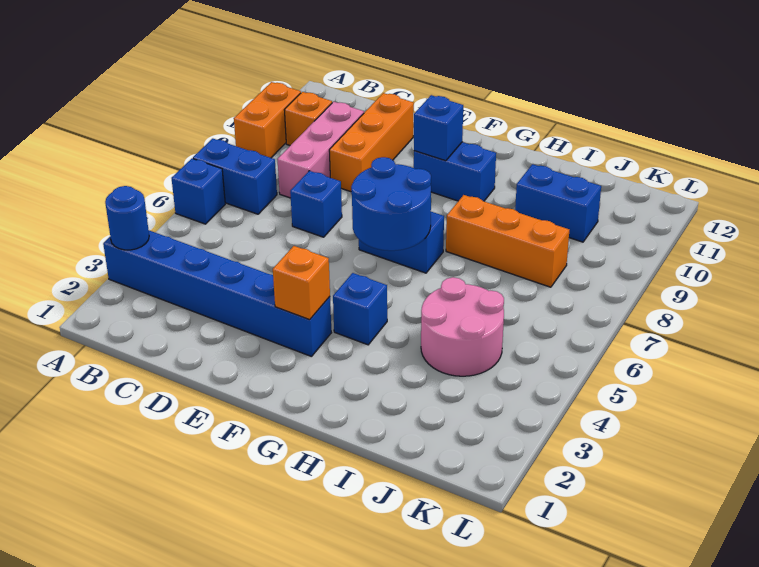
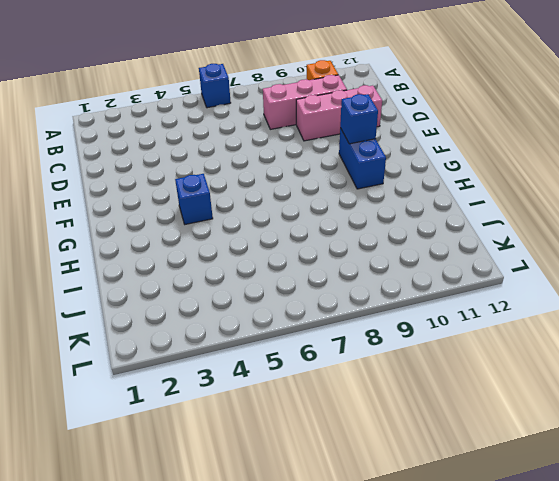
pink 1x3 brick [296,85,382,141] -> orange 1x3 brick [329,93,414,192]
none -> blue 1x6 brick [103,231,331,357]
none -> blue 1x2 brick [193,139,277,214]
none -> orange 1x2 brick [234,82,301,158]

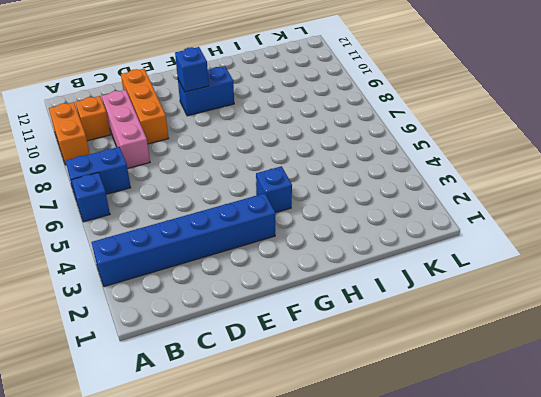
none -> blue 1x1 brick [290,171,342,237]
none -> blue 1x2 brick [359,212,444,273]
none -> orange 1x3 brick [446,195,569,287]

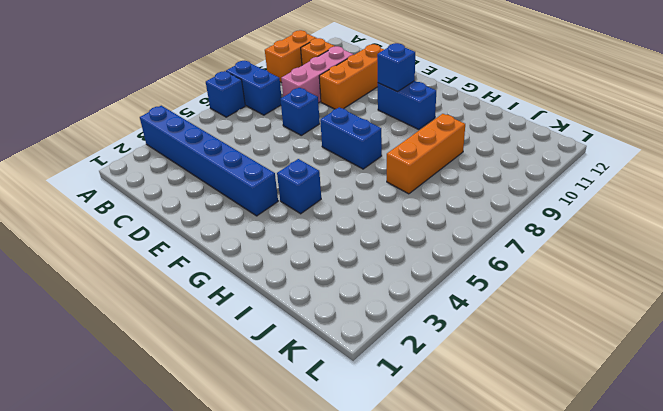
orange 1x3 brick [387,114,465,194] -> orange 1x3 brick turned to [446,195,569,287]
none -> pink 2x2 round brick [421,277,504,376]
none -> blue 1x2 brick [515,164,601,242]
none -> blue 1x1 round brick [105,186,149,250]

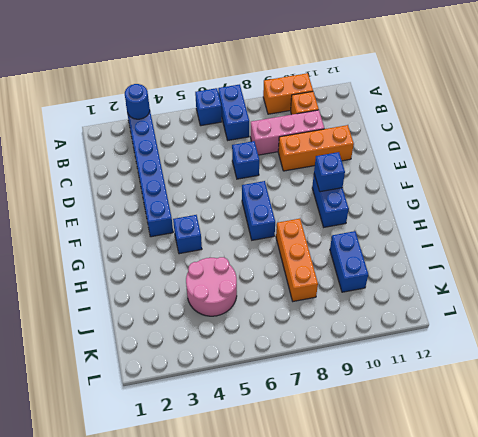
none -> orange 1x1 brick [273,246,330,320]
none -> blue 2x2 round brick [351,157,431,251]

